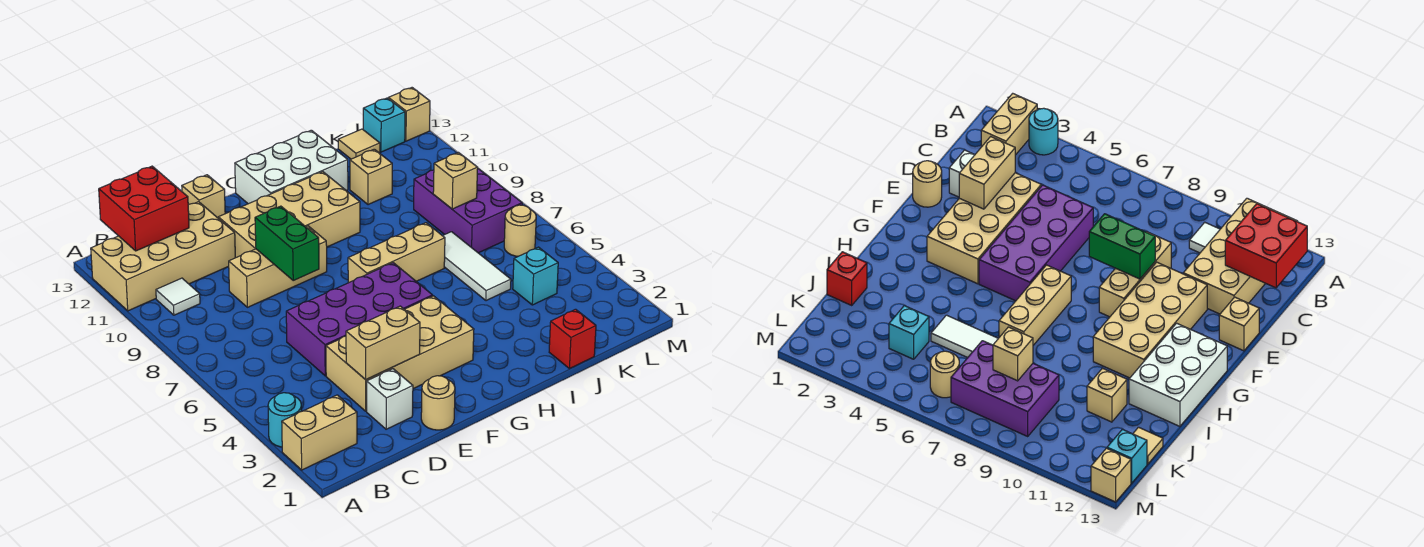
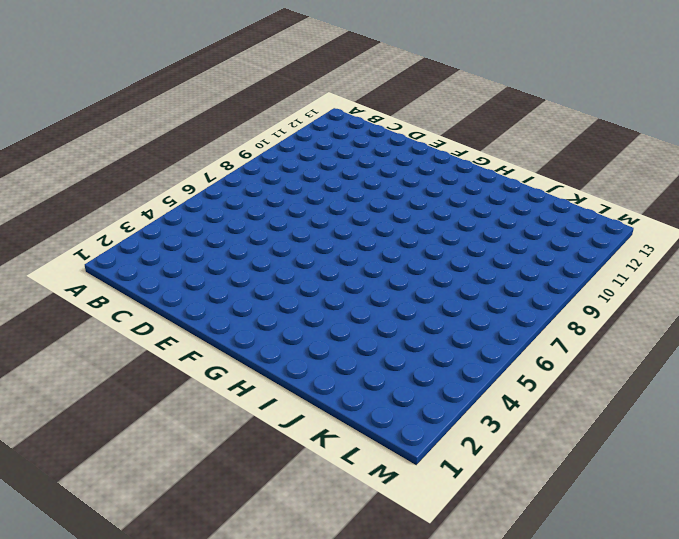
none -> tan 1x2 brick [282,395,357,470]
none -> cyan 1x1 round brick [268,393,302,447]
none -> tan 2x4 brick [91,202,235,311]

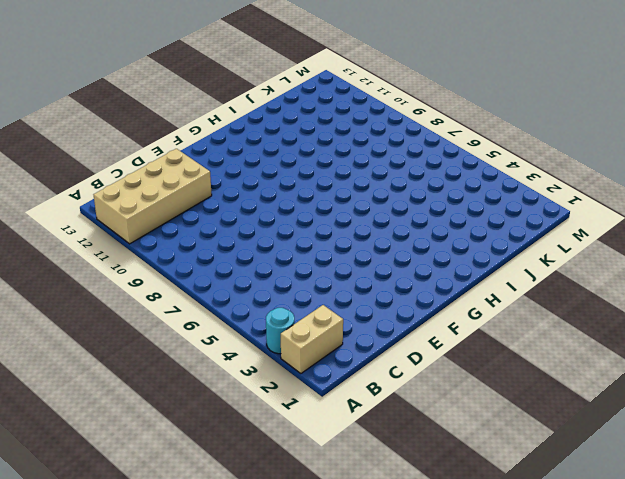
none -> white 1x1 tile [156,278,200,315]
none -> white 1x1 brick [367,369,413,429]
none -> tan 2x4 brick [326,296,474,411]

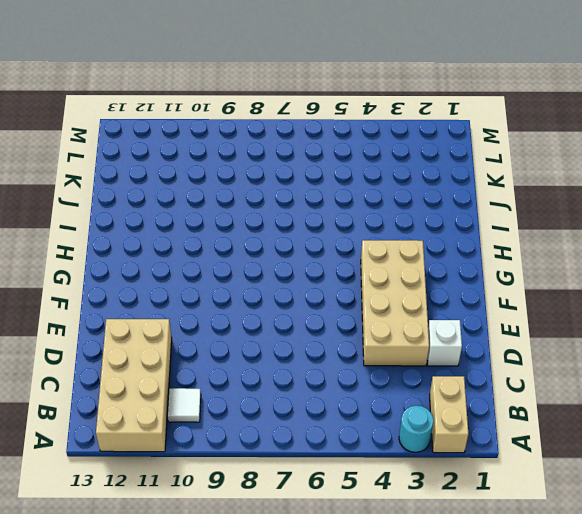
none -> purple 2x4 brick [286,263,433,376]
none -> tan 1x3 brick [229,226,327,307]
none -> tan 1x1 round brick [421,376,455,430]

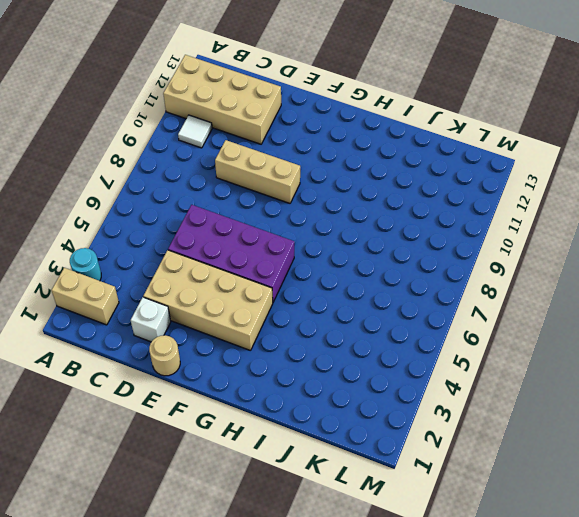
none -> tan 2x4 brick [218,172,360,258]
none -> tan 1x1 brick [182,175,225,218]
none -> tan 1x3 brick [348,223,445,283]

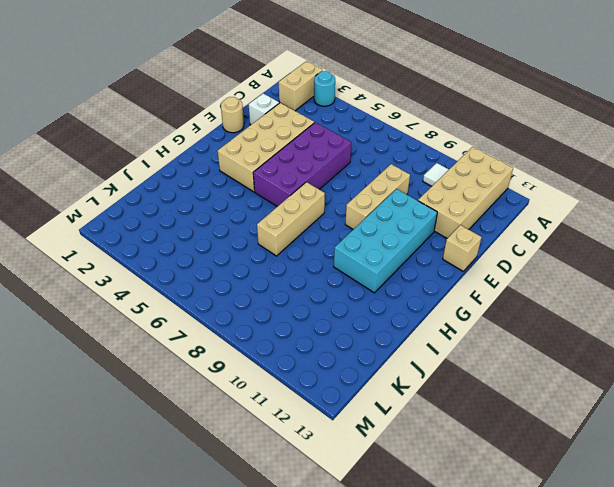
cyan 2x4 brick [334,189,437,293] -> tan 2x4 brick [218,172,360,258]
none -> white 2x3 brick [235,130,348,204]
none -> red 1x1 brick [549,309,596,369]
none -> white 1x3 tile [443,232,511,301]

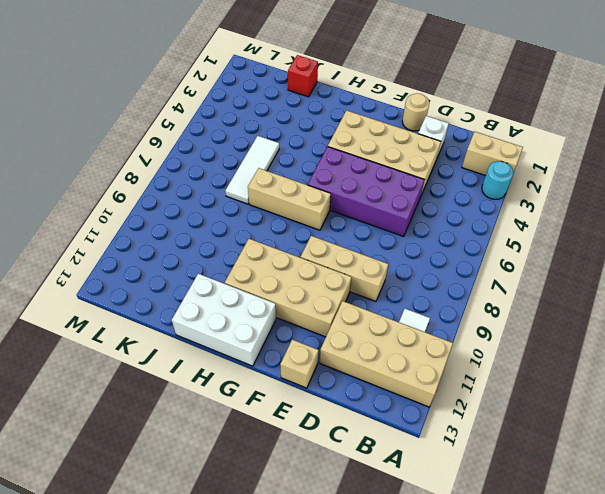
none -> tan 1x1 brick [350,149,392,205]
none -> cyan 1x1 brick [513,247,558,305]
none -> purple 2x3 brick [414,169,522,253]

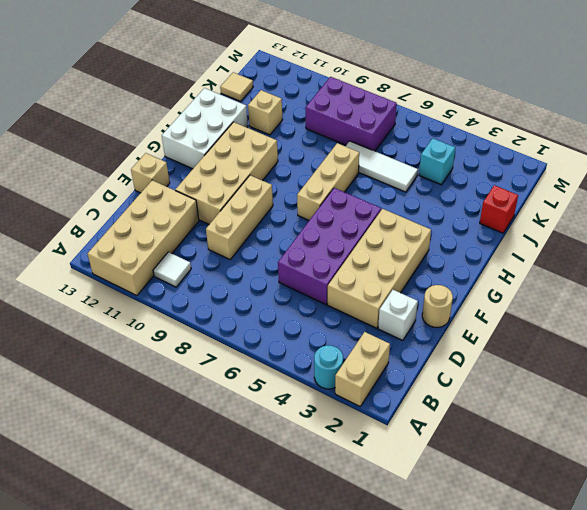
none -> tan 1x1 round brick [504,205,536,256]
none -> cyan 1x1 brick [363,98,405,152]
none -> tan 1x1 brick [388,88,430,141]

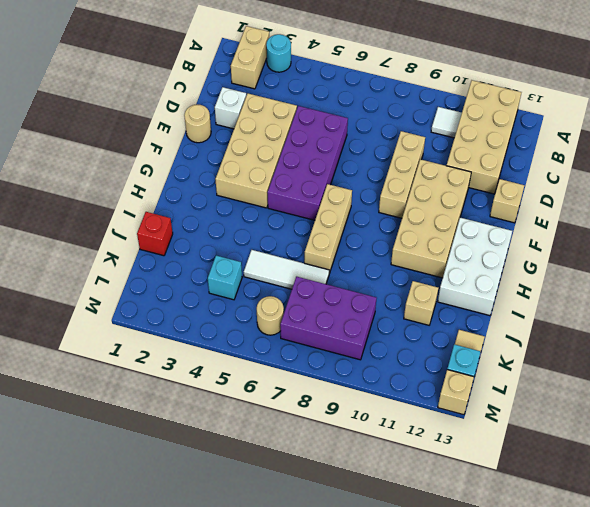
none -> red 2x2 brick [99,166,189,251]
none -> tan 1x2 brick [346,306,420,380]
none -> green 1x2 brick [255,206,319,280]

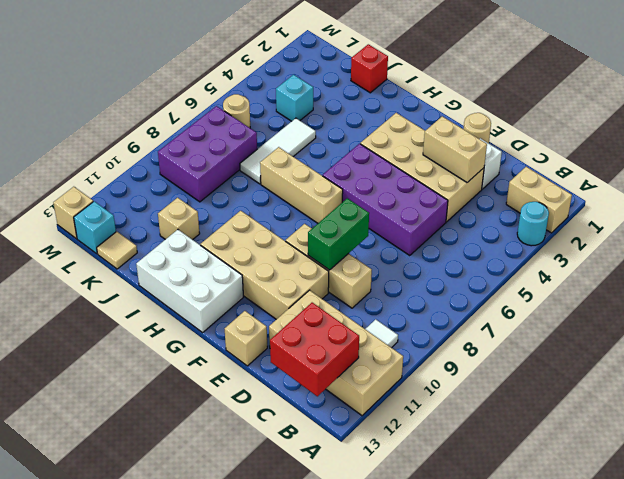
none -> tan 1x1 brick [433,153,478,209]

